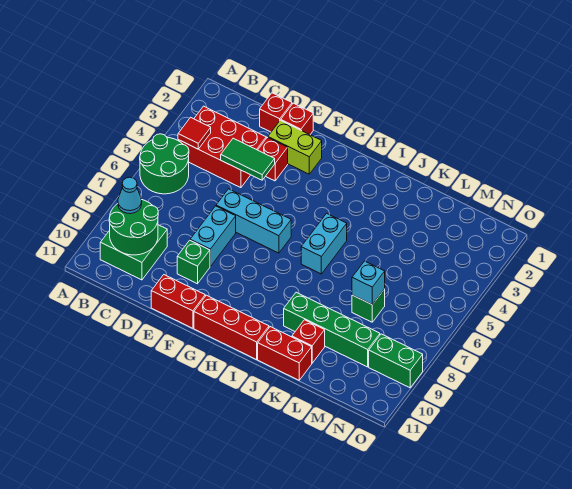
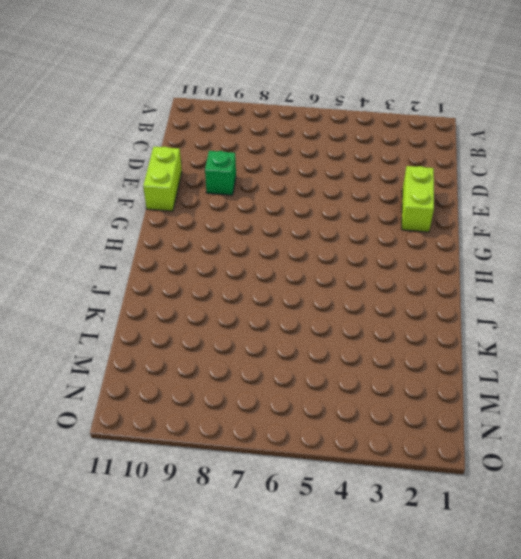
lime 1x2 brick [143,147,182,211] -> red 1x2 brick [151,275,205,328]
none -> green 2x2 round brick [140,134,189,194]
none -> red 2x3 brick [178,106,266,188]
none -> green 2x2 brick [100,225,167,280]

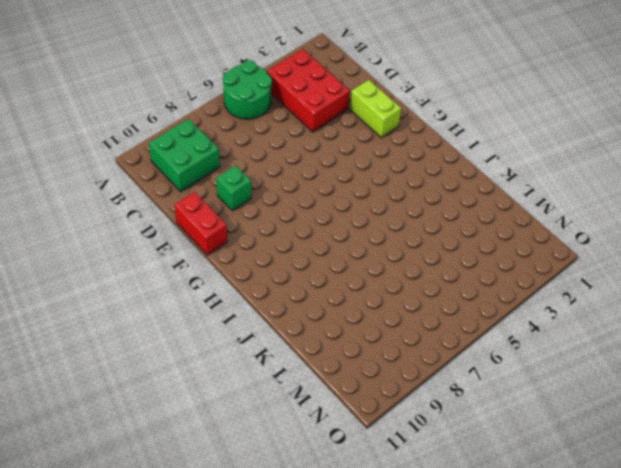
none -> red 1x1 brick [260,93,292,132]
none -> red 1x1 brick [281,103,313,135]
none -> red 1x1 brick [258,137,288,181]

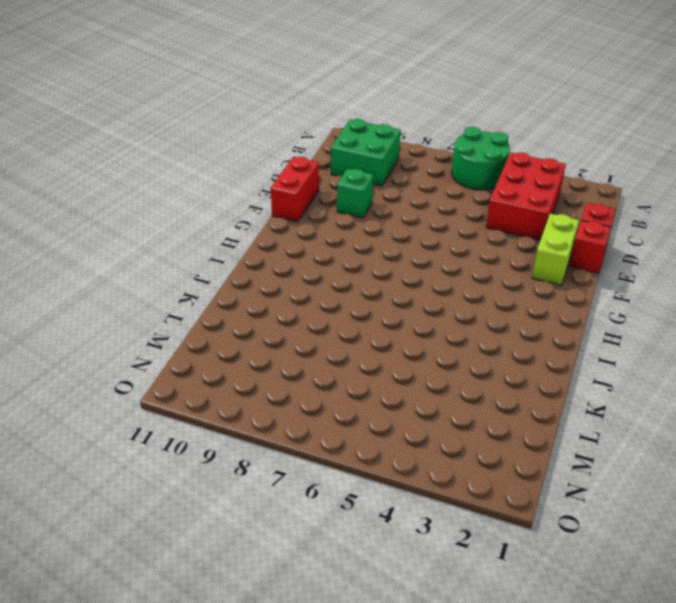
none -> red 1x1 brick [258,137,288,181]
none -> cyan 1x3 brick [216,189,291,253]
none -> cyan 1x2 brick [190,206,236,266]

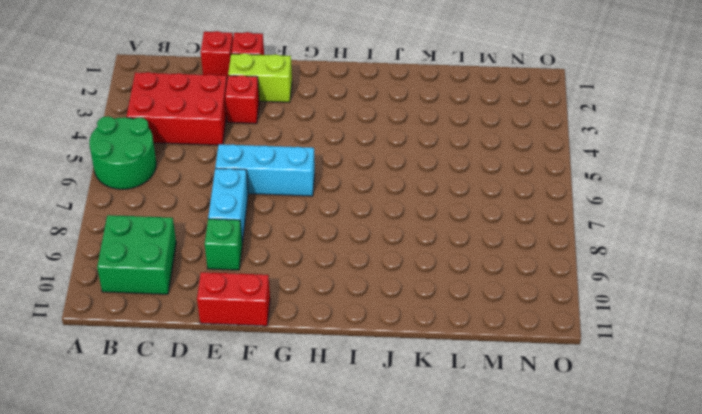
none -> red 1x3 brick [194,295,269,359]
none -> cyan 1x2 brick [301,213,347,274]
none -> green 1x4 brick [284,292,380,367]

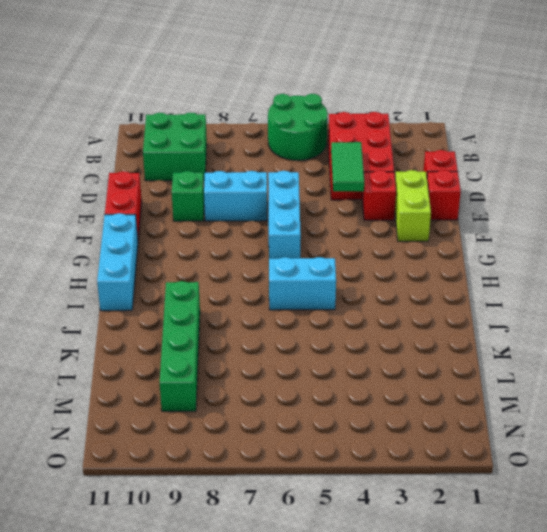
cyan 1x3 brick [97,213,138,311] -> red 1x3 brick [194,295,269,359]
none -> red 1x2 brick [258,327,312,380]
none -> red 1x1 brick [292,320,325,363]
none -> green 1x1 brick [352,289,385,322]

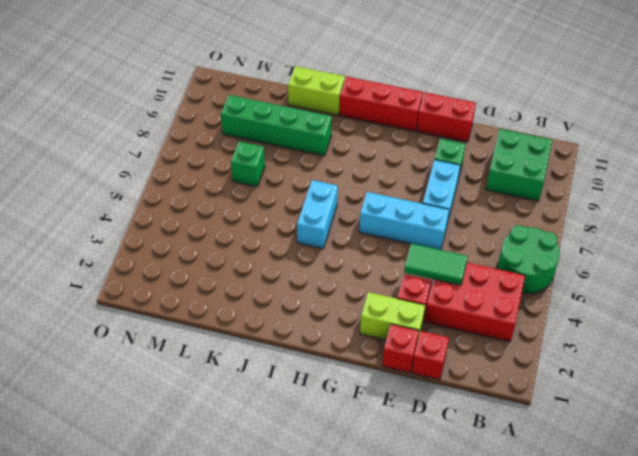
lime 1x2 brick [288,66,345,115] -> red 1x2 brick [258,327,312,380]
none -> red 1x1 brick [292,320,325,363]
none -> green 1x2 brick [369,334,423,388]
none -> red 1x1 tile [178,117,211,149]

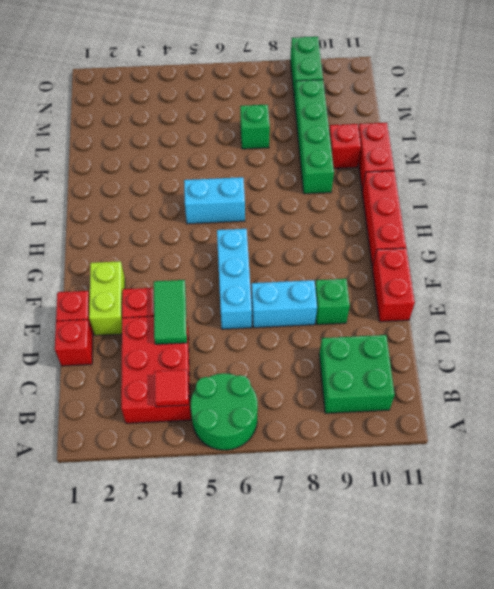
none -> green 2x2 round brick [109,199,158,255]
none -> cyan 1x1 brick [352,261,385,305]
none -> cyan 1x1 cone [118,177,142,214]

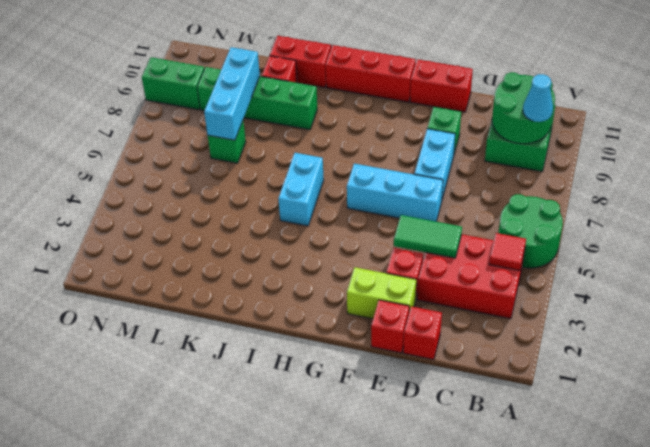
cyan 1x3 brick [204,47,260,140] -> cyan 1x1 brick [352,261,385,305]

